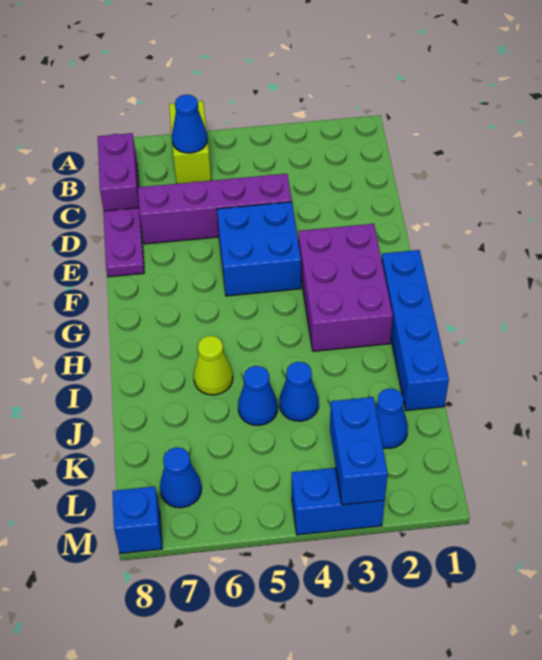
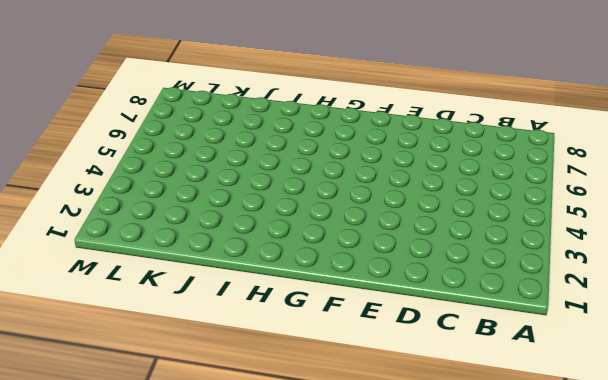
none -> lime 1x2 brick [169,101,211,184]
none -> purple 1x2 brick [98,133,139,211]
none -> purple 1x4 brick [138,174,292,244]

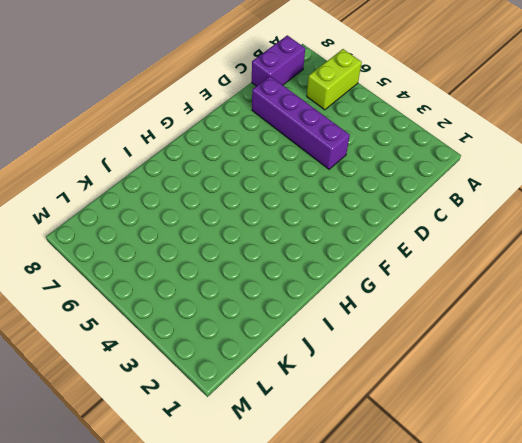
none -> purple 1x2 plate [104,208,144,277]
none -> blue 2x2 brick [217,202,301,296]
none -> purple 2x3 brick [298,224,393,351]

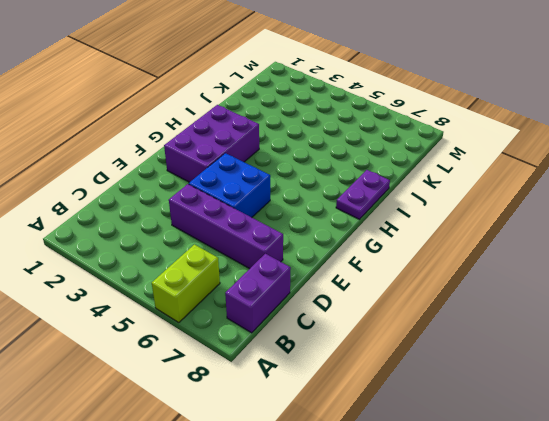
purple 1x2 plate [336,170,390,219] -> purple 1x2 plate moved to [104,208,144,277]
none -> blue 1x4 brick [382,250,449,411]
none -> lime 1x1 cone [194,336,233,395]
none -> blue 1x1 cone [279,362,319,421]

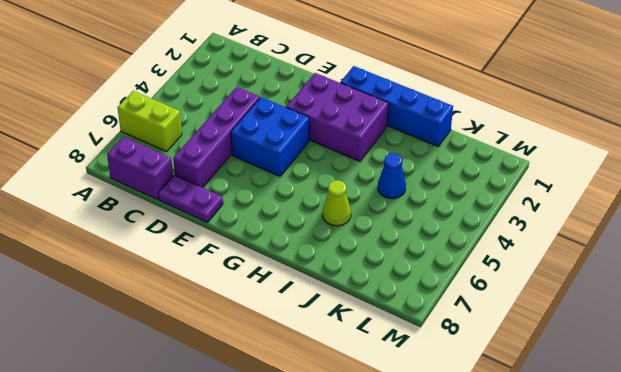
none -> blue 1x1 cone [238,366,278,425]
none -> blue 1x1 cone [376,388,408,448]
none -> blue 1x1 cone [160,447,202,508]

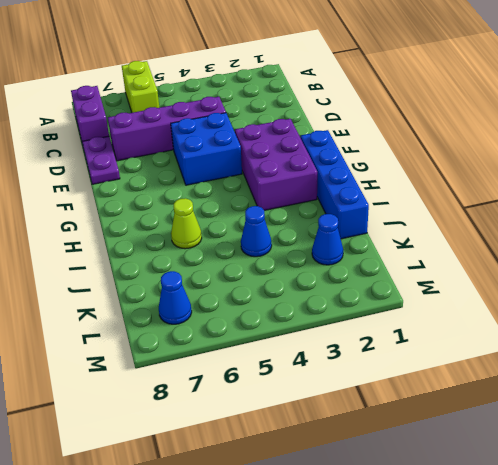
none -> blue 1x1 cone [238,366,278,425]
none -> blue 1x2 brick [291,468,385,535]
none -> blue 1x1 brick [113,486,162,554]

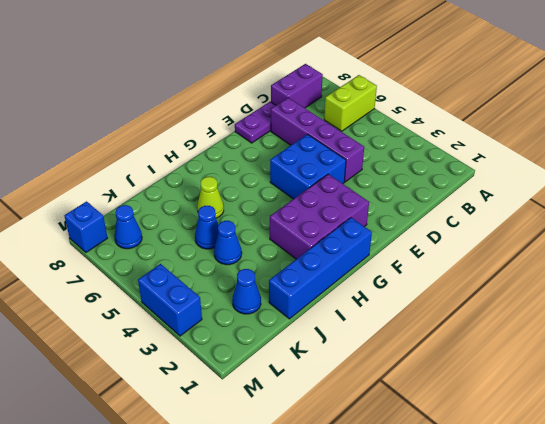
none -> blue 1x1 cone [172,95,207,153]
none -> blue 1x2 brick [330,397,388,505]

